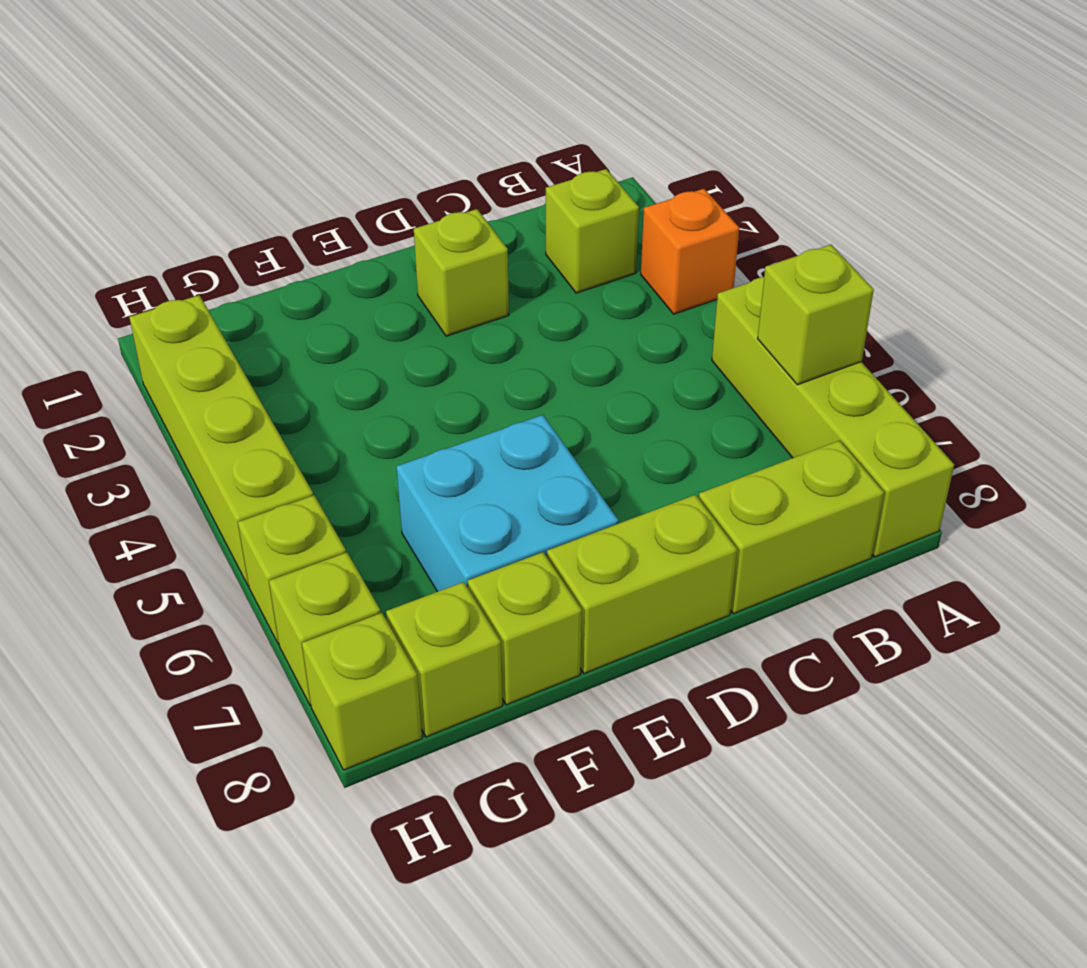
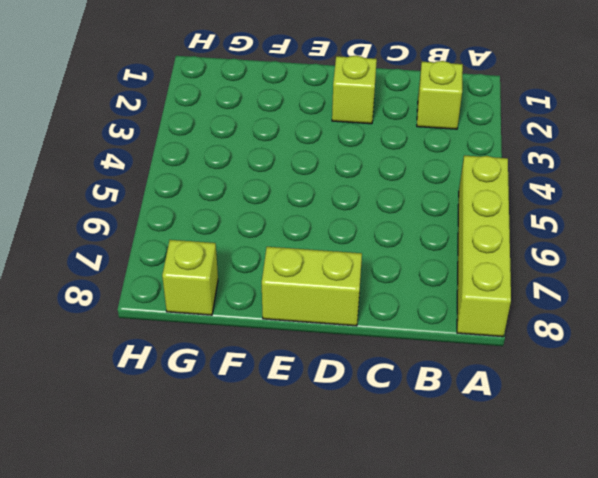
none -> orange 1x1 brick [641,189,739,314]
none -> lime 1x2 brick [699,441,884,614]
none -> cyan 2x2 brick [397,415,619,592]

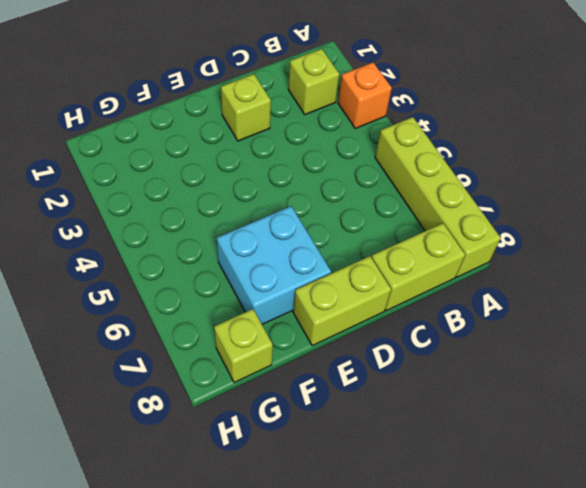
none -> lime 1x1 brick [468,552,582,705]
none -> lime 1x4 brick [129,295,313,586]
none -> lime 1x1 brick [238,495,346,644]

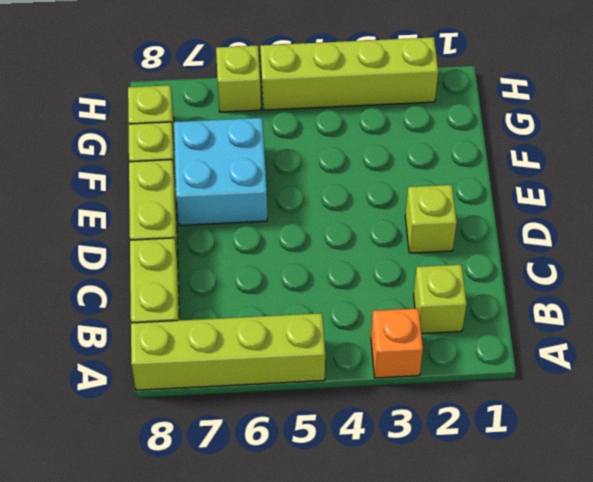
none -> lime 1x1 brick [269,552,381,705]
none -> lime 1x1 brick [302,613,422,770]
none -> lime 1x1 brick [757,245,874,385]

